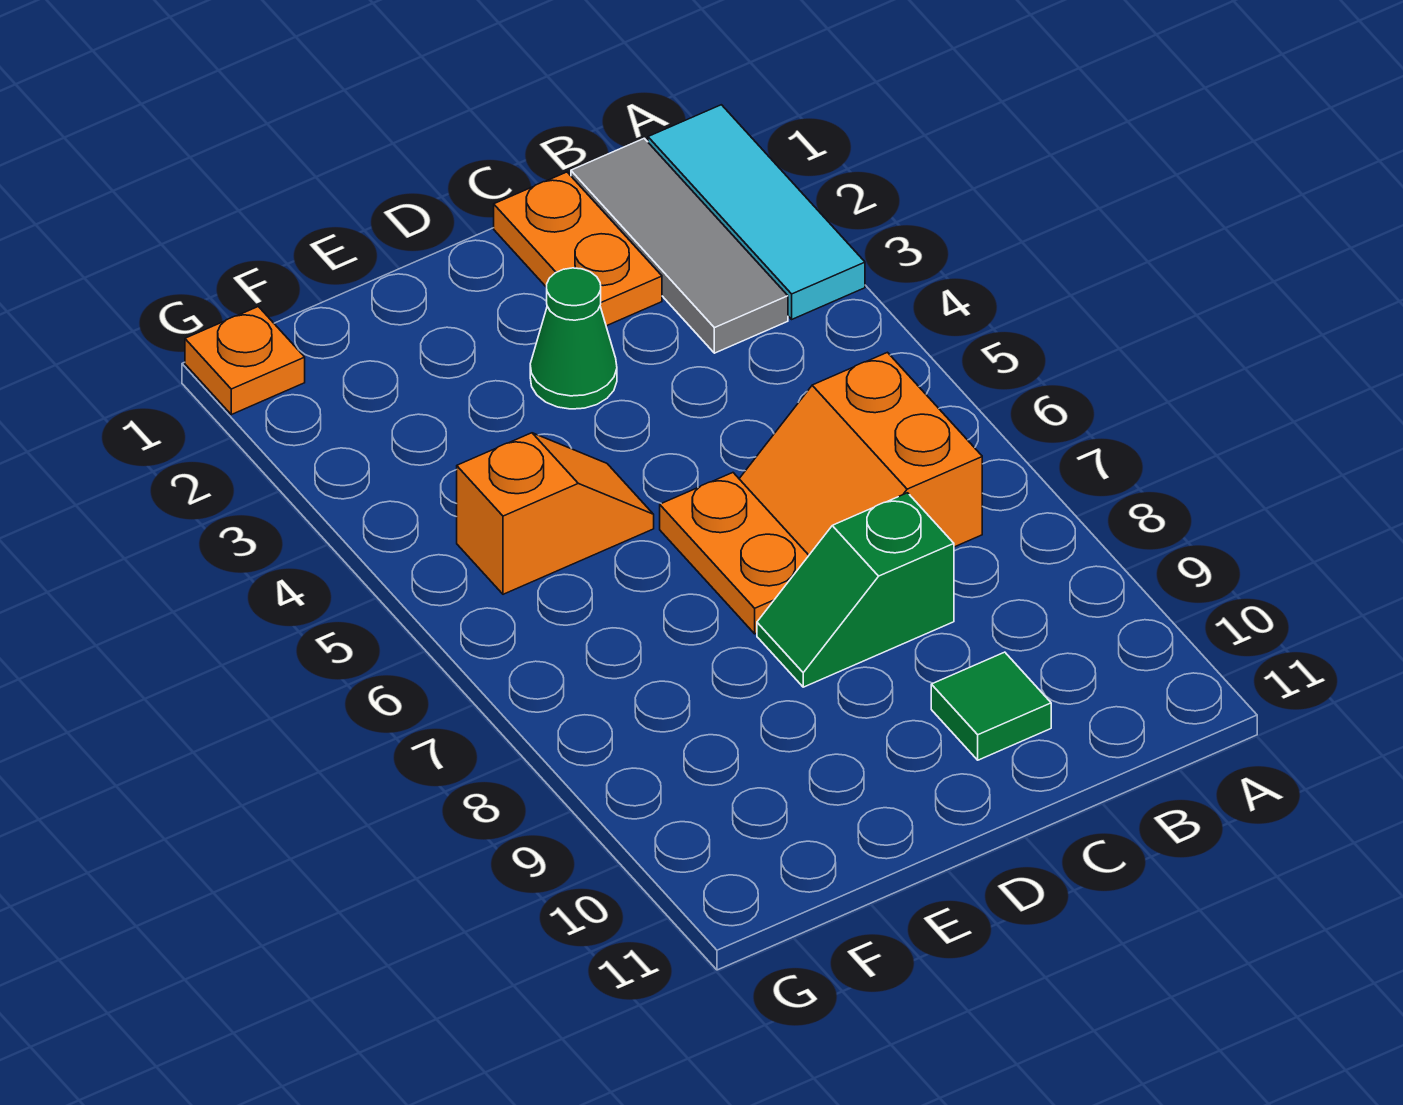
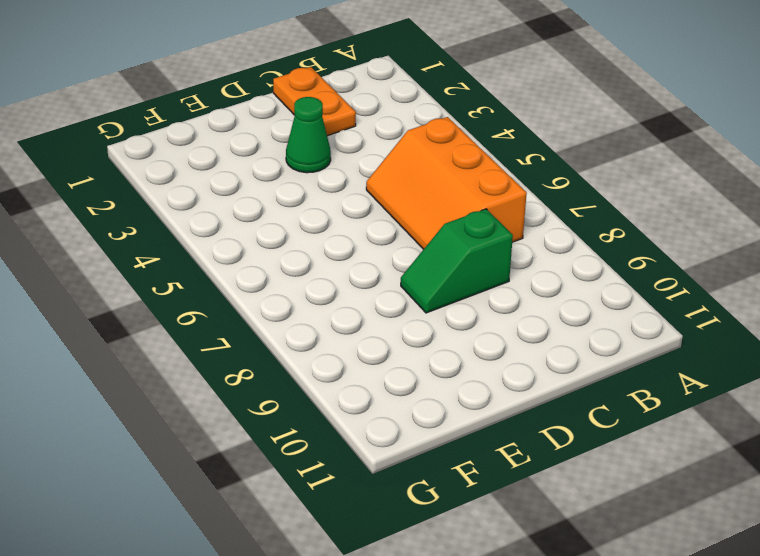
orange 2x3 slope [366,117,527,249] -> orange 2x2 slope [739,352,982,555]
none -> cyan 1x3 tile [648,105,865,319]
none -> grey 1x3 tile [571,138,788,353]

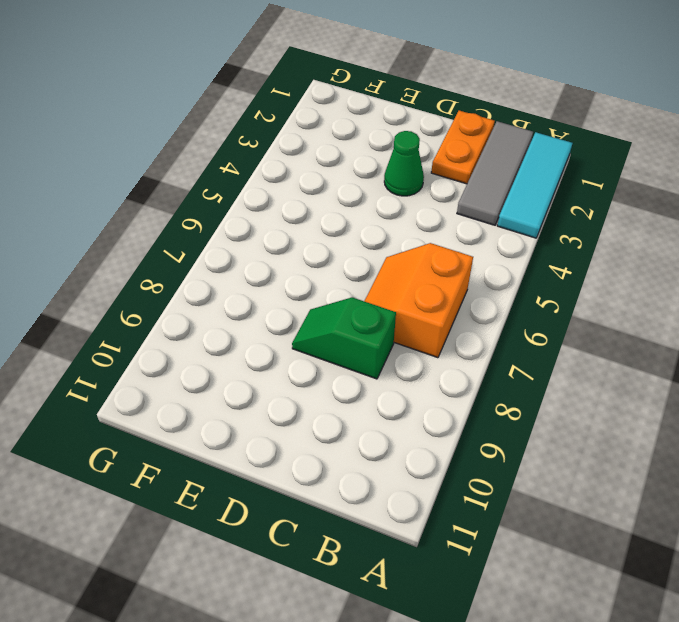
none -> green 1x1 tile [931,652,1051,760]
none -> orange 1x2 plate [660,473,809,634]

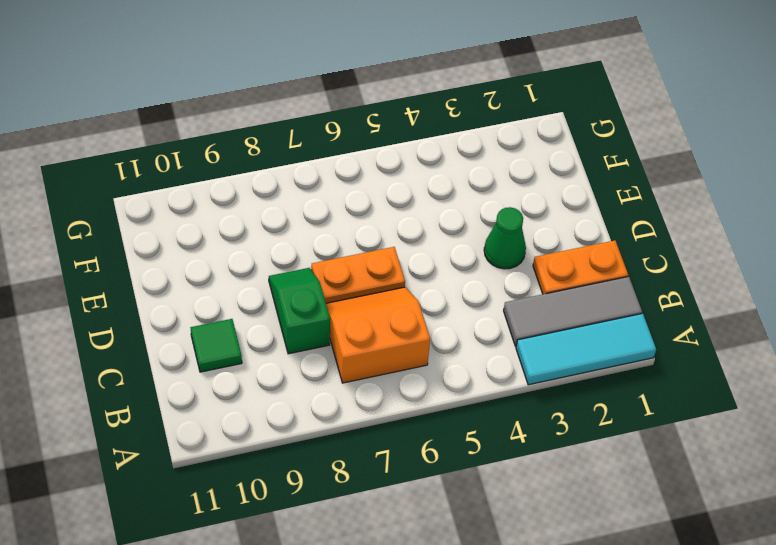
none -> orange 1x2 slope [457,433,654,594]
none -> orange 1x1 plate [185,307,305,415]

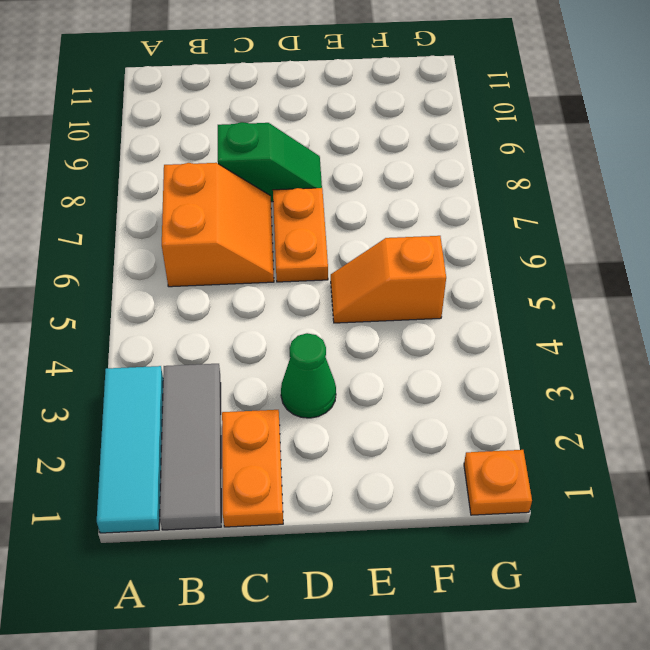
none -> green 1x1 tile [931,652,1051,760]

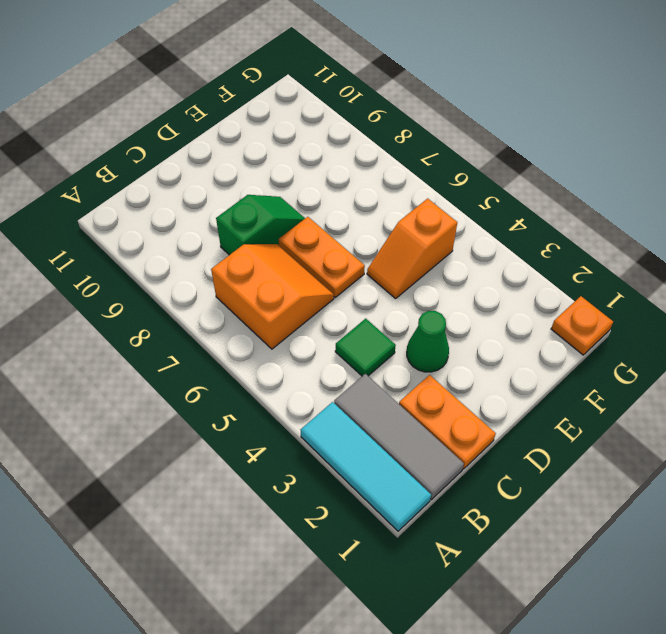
green 1x1 tile [335,319,396,376] -> green 1x1 tile moved to [931,652,1051,760]

